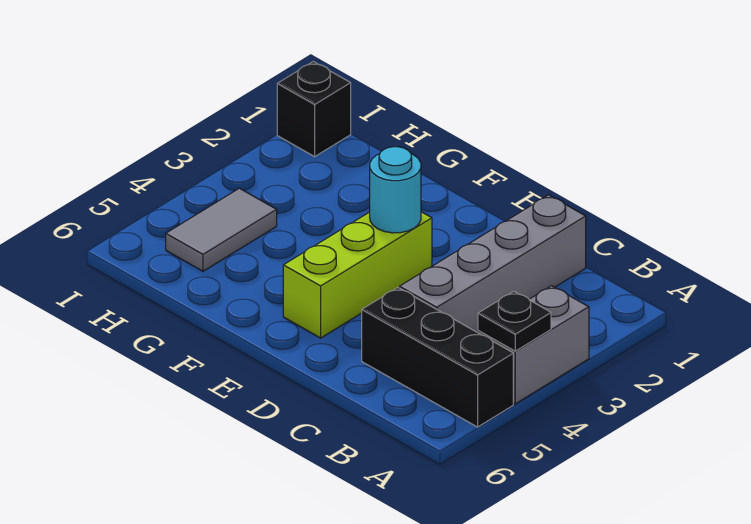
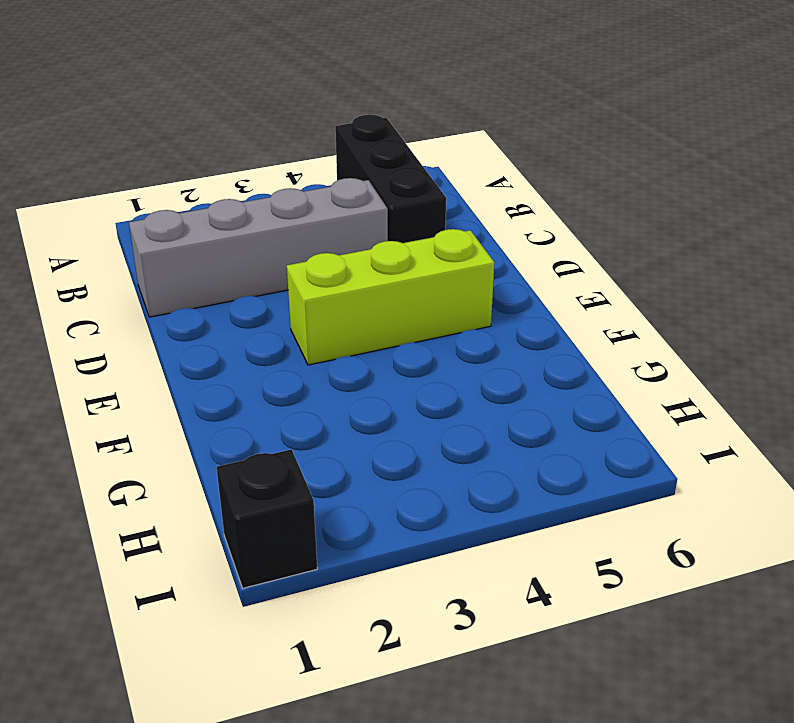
none -> grey 1x2 brick [478,286,589,404]
none -> grey 1x2 tile [166,188,277,271]

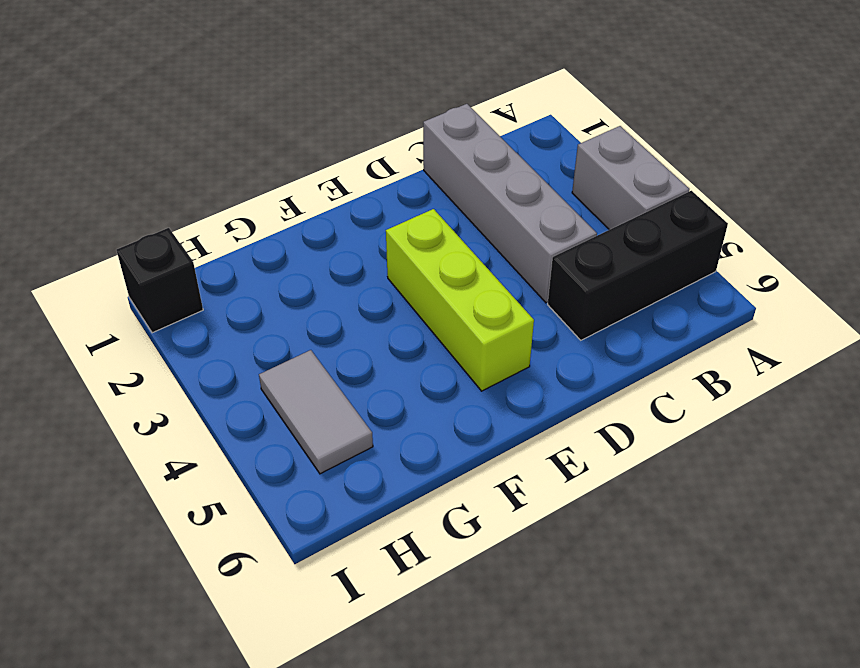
none -> black 1x1 plate [478,291,551,351]
none -> cyan 1x1 round brick [370,147,421,233]

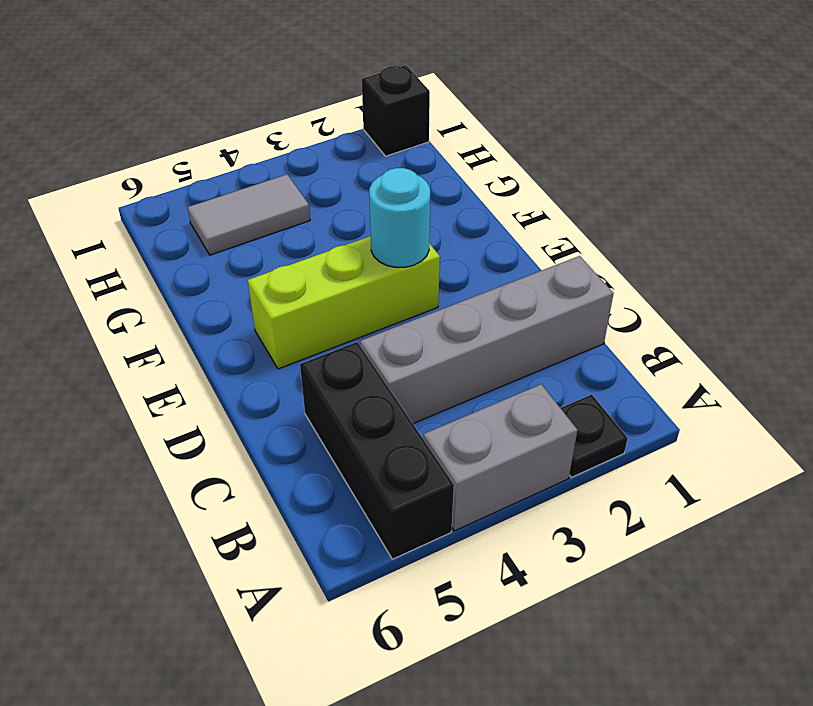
black 1x1 plate [561,394,628,477] -> black 1x1 plate moved to [478,291,551,351]

